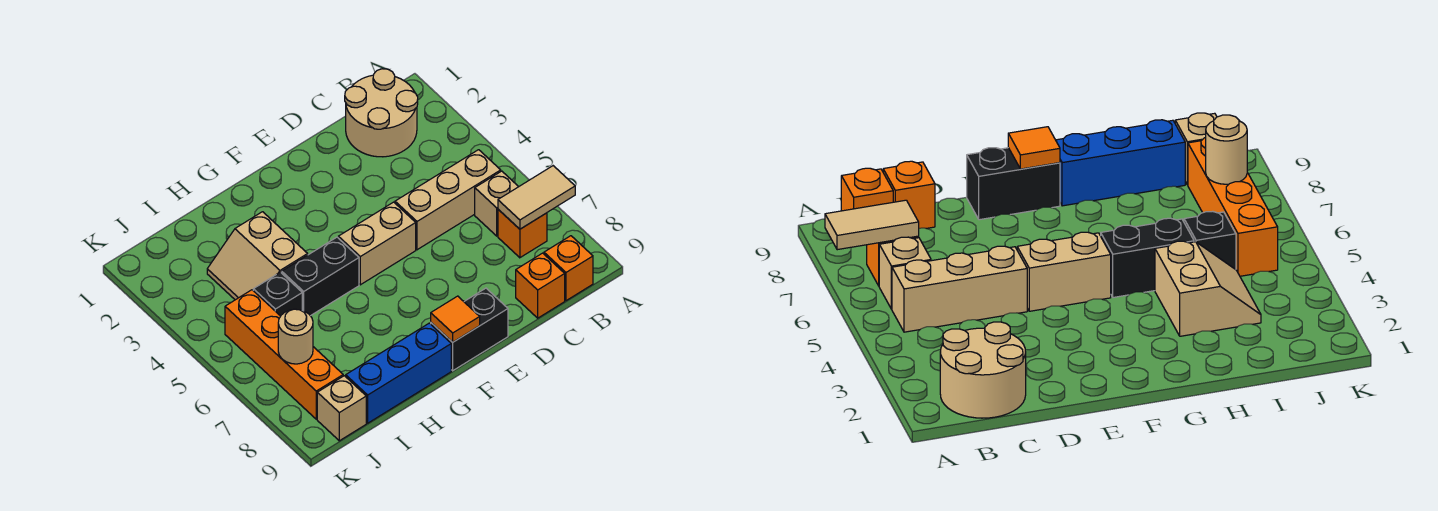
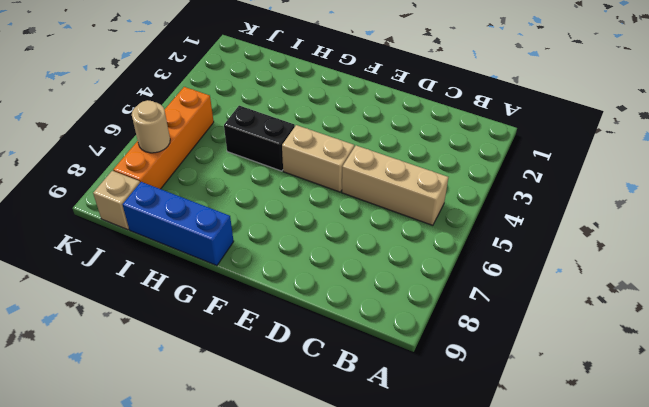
none -> tan 2x2 round brick [345,69,418,157]
none -> tan 1x1 brick [475,171,518,236]
none -> orange 1x1 brick [498,209,547,258]

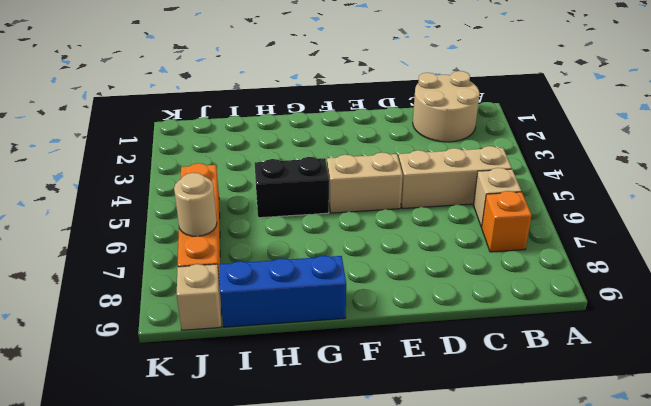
none -> orange 1x1 brick [544,236,593,301]
none -> orange 1x1 brick [516,253,565,318]
none -> black 1x2 brick [431,288,508,371]

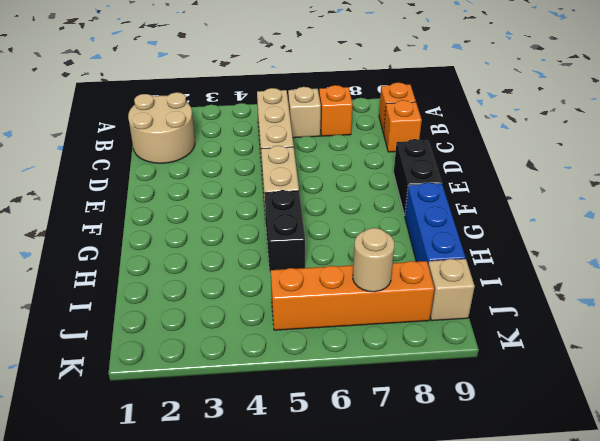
none -> tan 2x2 slope [207,212,308,300]
none -> black 1x1 brick [253,272,302,316]
none -> tan 1x2 tile [498,166,575,229]

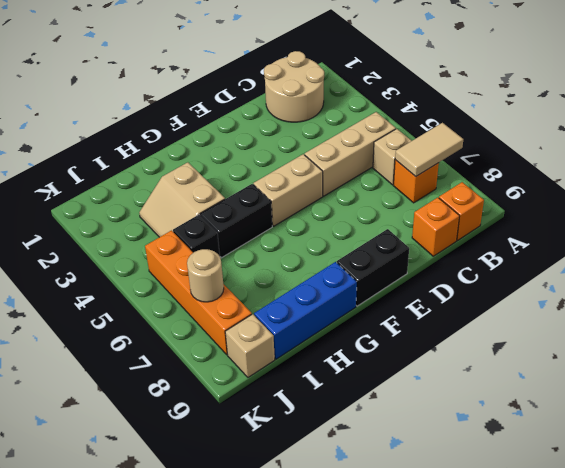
none -> orange 1x1 tile [431,296,480,342]

